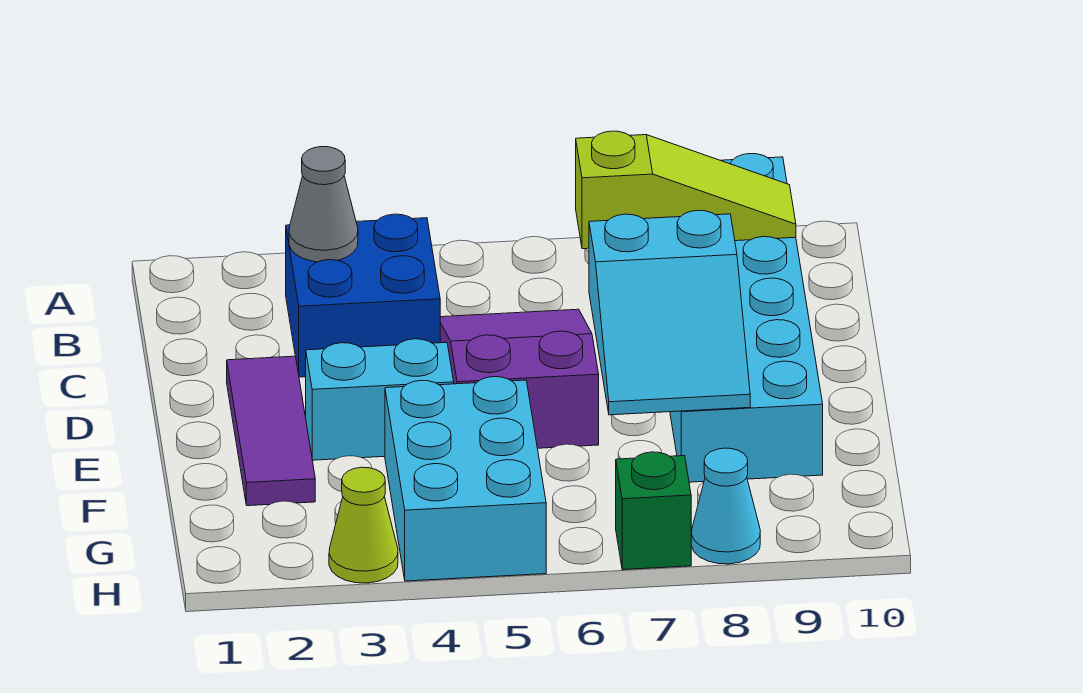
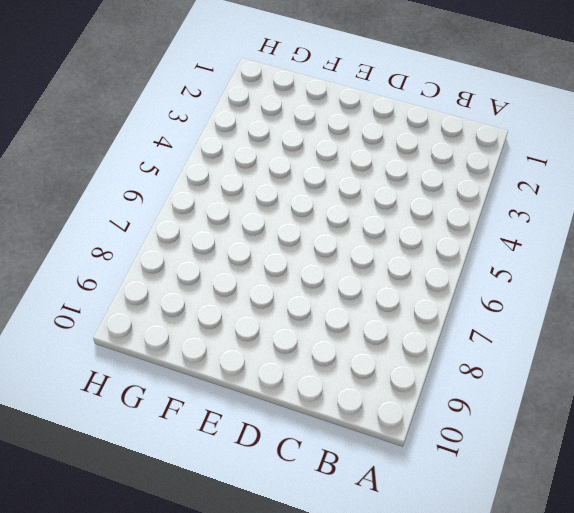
none -> cyan 2x6 brick [670,154,823,482]
none -> blue 2x2 brick [286,214,440,377]
none -> purple 2x3 slope [440,309,599,448]

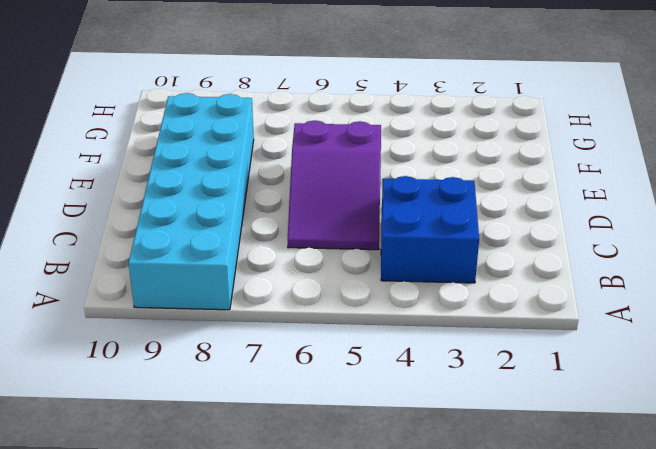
none -> purple 1x3 tile [227,356,315,506]
none -> cyan 1x2 brick [306,339,454,460]
none -> cyan 2x3 brick [385,377,546,581]

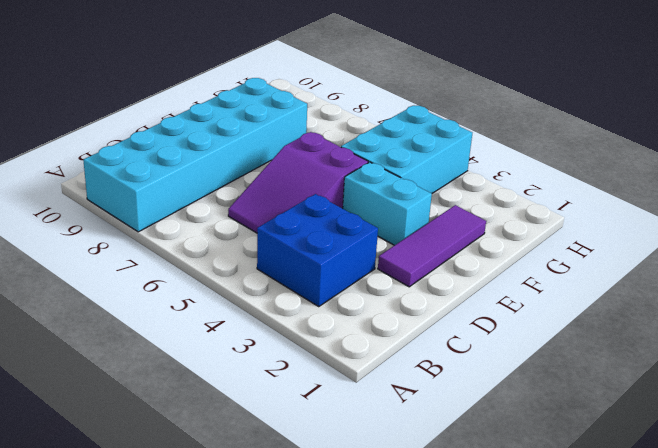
none -> lime 1x1 cone [329,467,398,583]
none -> green 1x1 brick [616,452,691,570]
none -> cyan 1x1 cone [691,448,760,564]

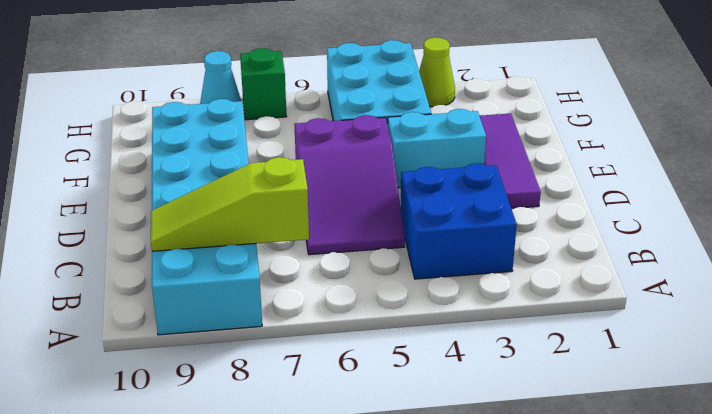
none -> grey 1x1 cone [289,147,358,262]
none -> cyan 2x3 slope [589,210,750,415]

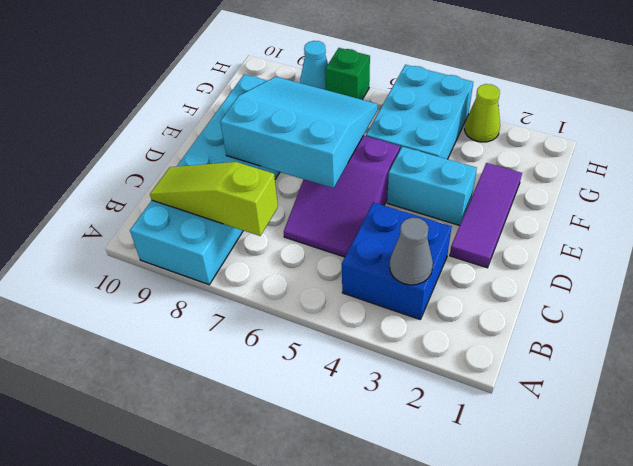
cyan 3x3 slope [220,77,378,188] -> cyan 2x3 slope [589,210,750,415]

